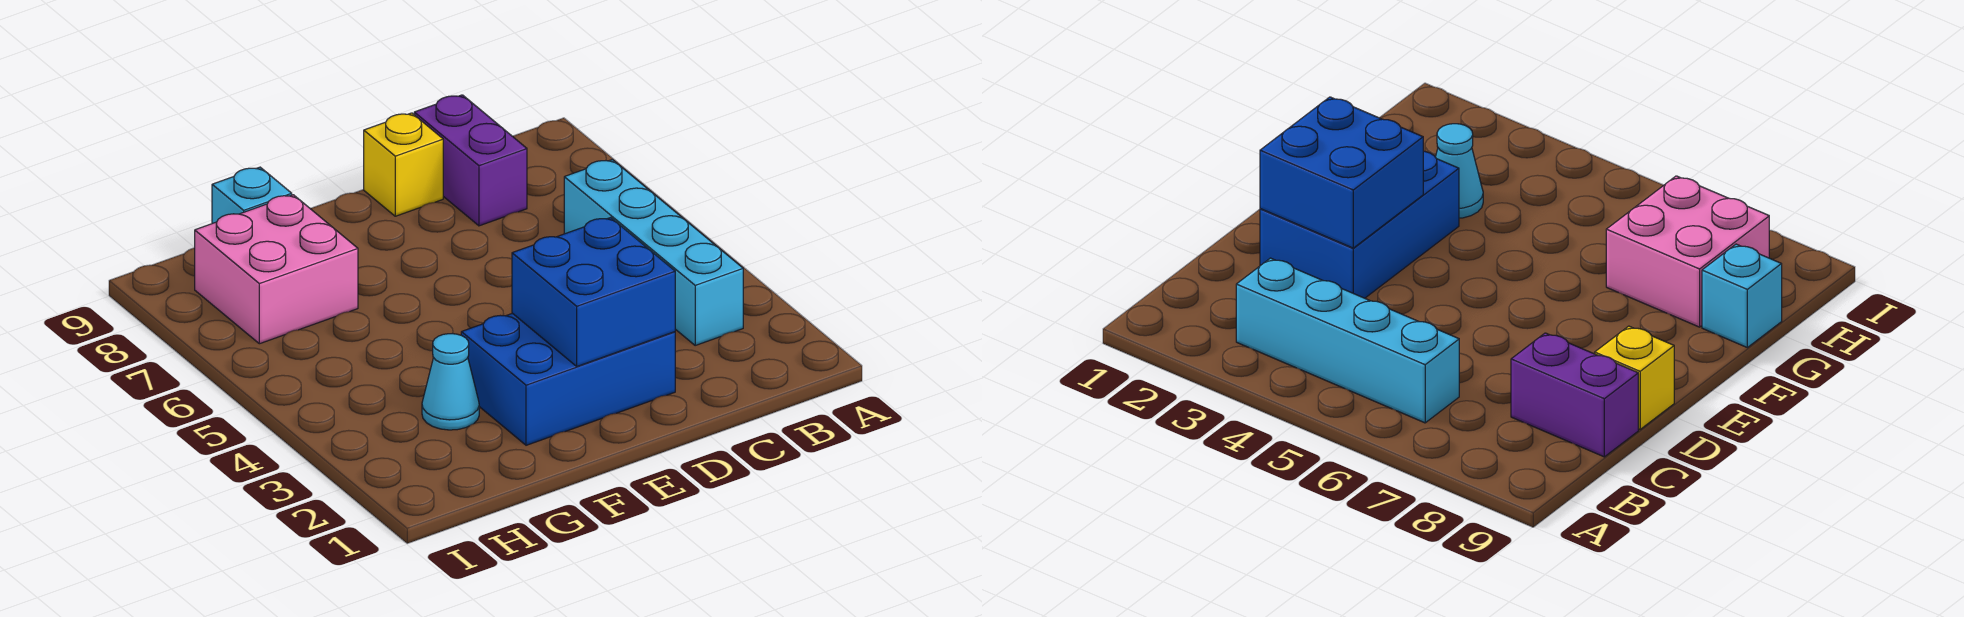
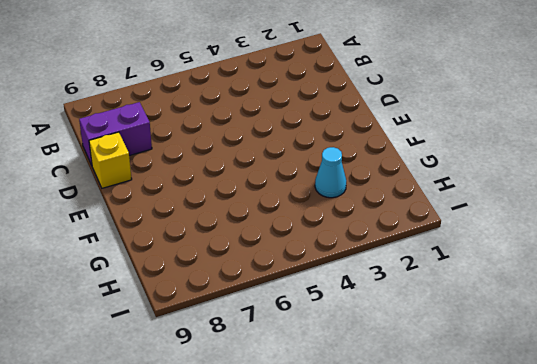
none -> cyan 1x4 brick [564,160,743,345]
none -> blue 2x3 brick [461,313,675,445]

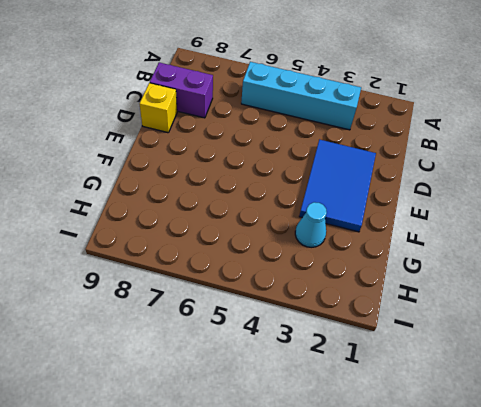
blue 2x3 tile [299,140,376,232] -> blue 2x3 brick [461,313,675,445]
none -> pink 2x2 brick [195,195,358,344]
none -> cyan 1x1 brick [212,167,292,224]

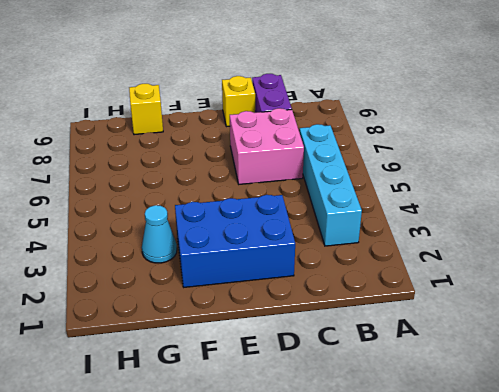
pink 2x2 brick [230,108,304,184] -> pink 2x2 brick moved to [195,195,358,344]
yellow 1x1 brick [129,84,163,135] -> cyan 1x1 brick [212,167,292,224]
none -> blue 2x2 brick [512,218,675,366]

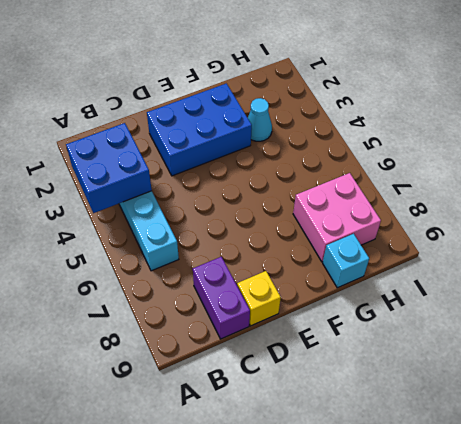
blue 2x2 brick [66,123,152,213] -> blue 2x2 brick moved to [512,218,675,366]

